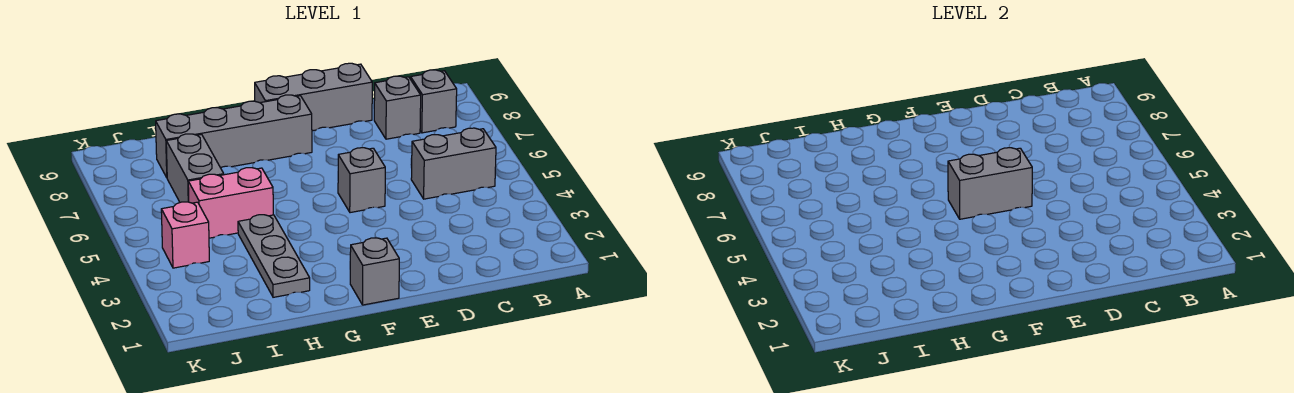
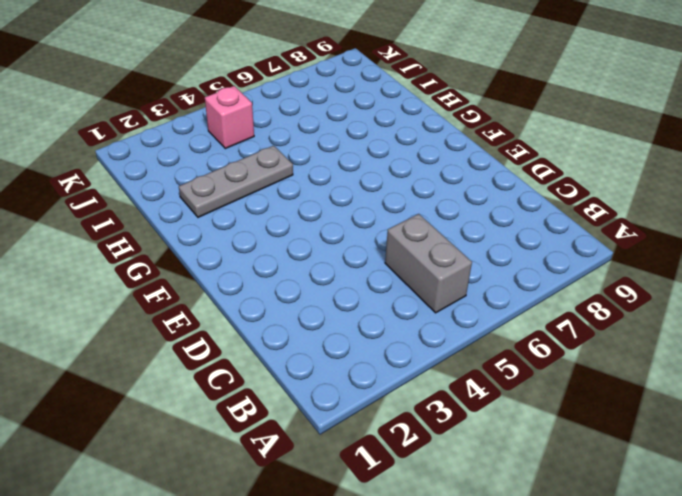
none -> grey 1x1 brick [411,70,457,133]
none -> grey 1x1 brick [374,76,421,139]
none -> grey 1x3 brick [255,63,372,131]

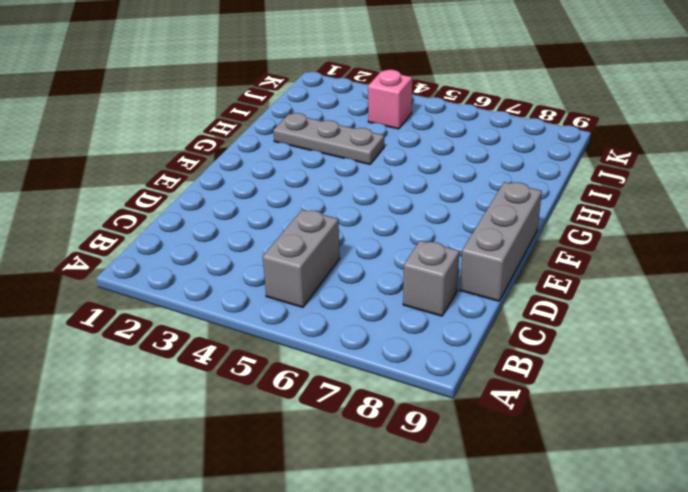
none -> grey 1x1 brick [411,70,457,133]
none -> grey 1x1 brick [338,148,385,213]
none -> grey 1x1 brick [350,238,399,305]

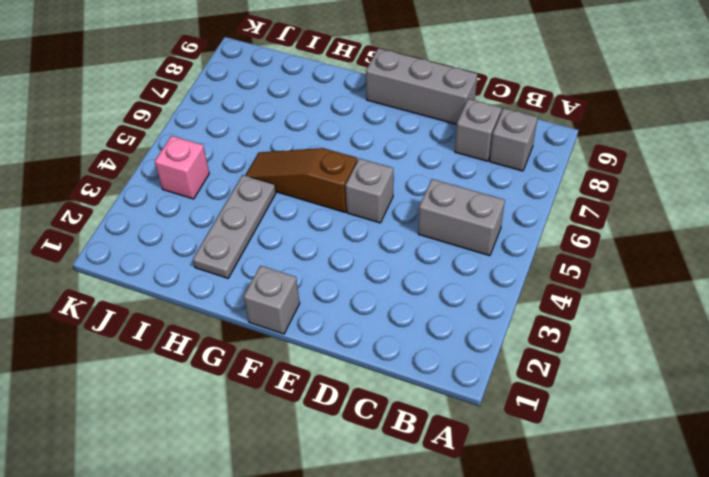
brown 1x3 slope [245,148,357,212] -> pink 1x2 brick [188,168,273,238]
none -> grey 1x4 brick [156,95,312,177]
none -> grey 1x2 brick [166,134,224,202]
none -> grey 1x2 brick [948,148,1032,219]

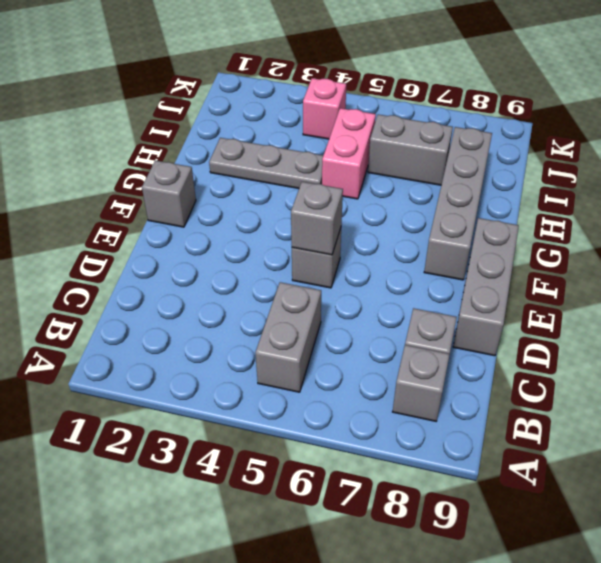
grey 1x1 brick [291,182,343,255] -> grey 1x2 brick [948,148,1032,219]

